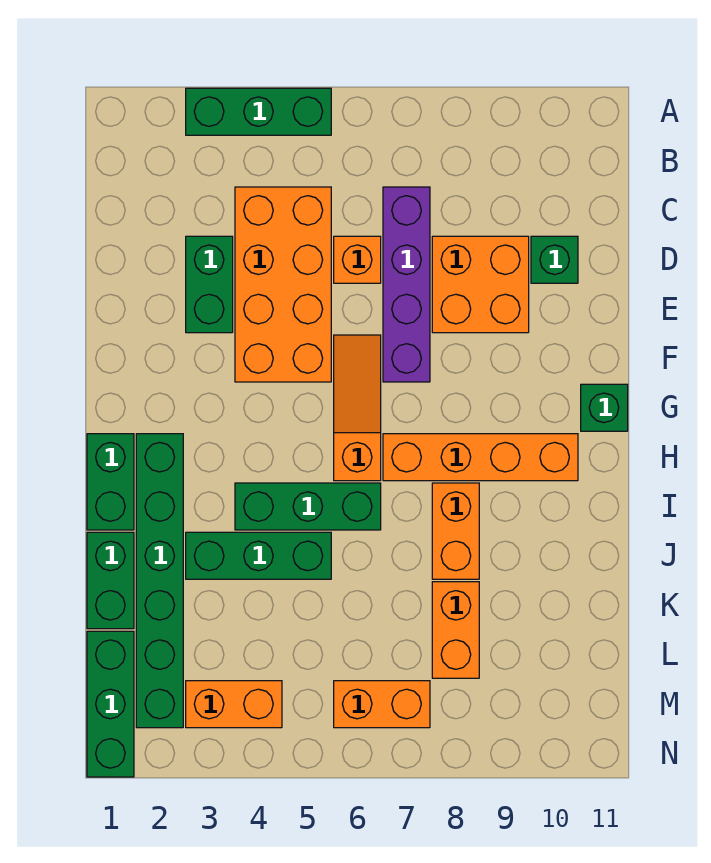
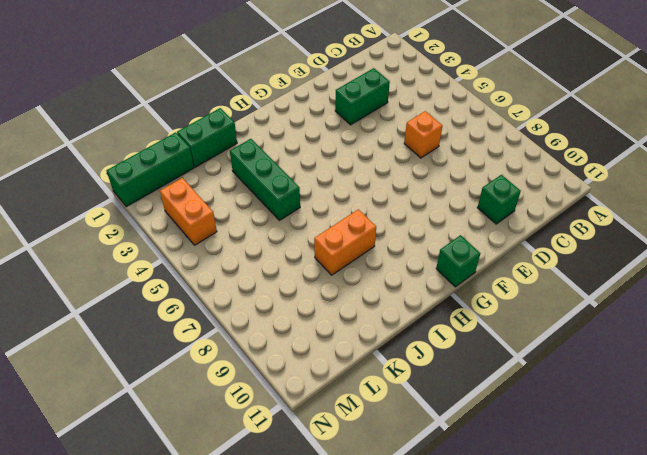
none -> green 1x3 brick [186,88,331,135]
none -> orange 2x4 brick [235,187,331,382]
none -> purple 1x4 brick [383,187,430,382]

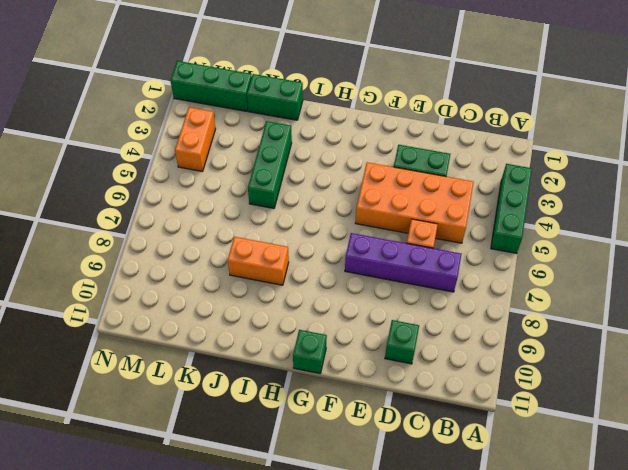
none -> orange 2x2 brick [432,236,529,333]
none -> orange 1x3 slope [334,335,381,481]
none -> green 1x2 brick [87,434,134,530]

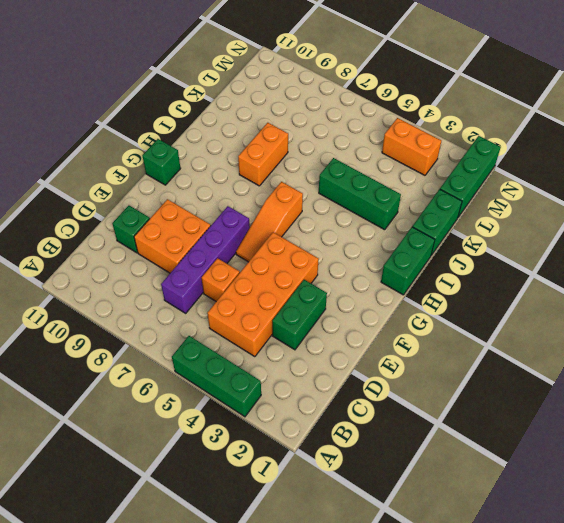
none -> green 1x6 brick [136,434,183,728]
none -> orange 1x4 brick [383,434,578,481]
none -> green 1x3 brick [235,483,381,530]

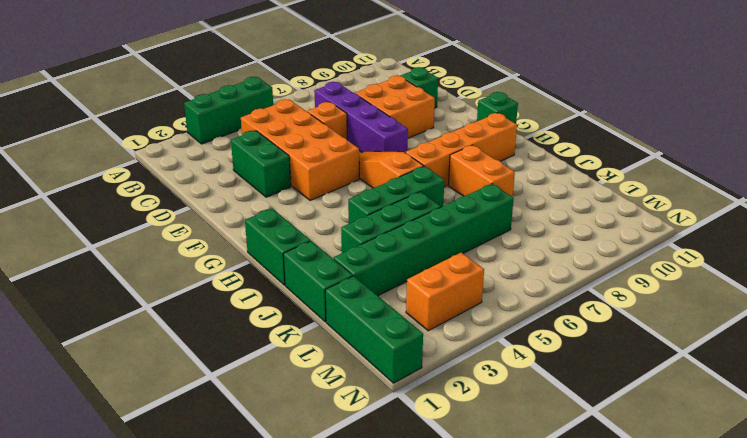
green 1x6 brick [334,184,514,296] -> green 1x6 brick turned to [136,434,183,728]
none -> orange 1x2 brick [432,582,479,678]
none -> orange 1x2 brick [334,681,430,728]

